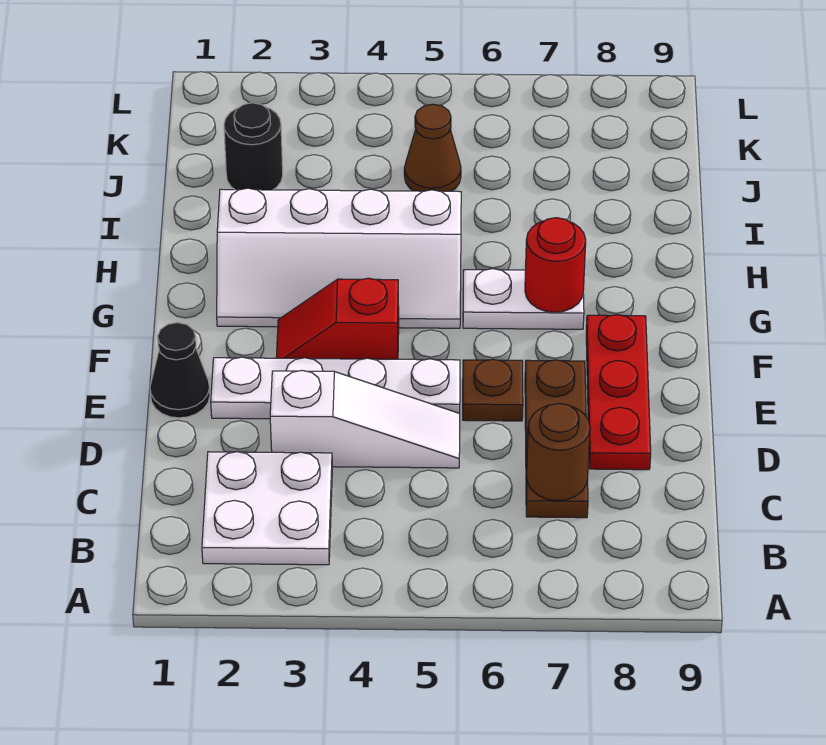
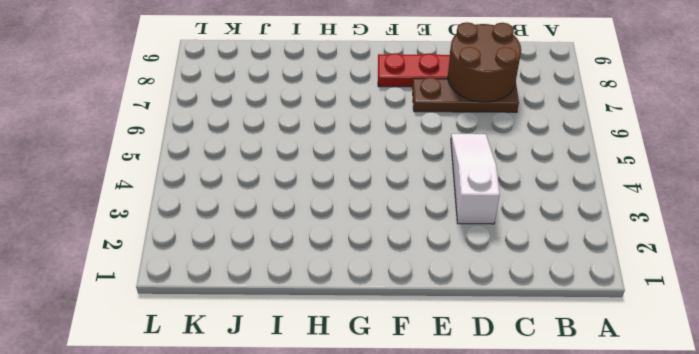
brown 2x2 round brick [448,22,521,102] -> brown 1x1 round brick [527,403,590,501]
none -> white 2x2 plate [202,452,332,565]
none -> black 1x1 cone [150,323,210,418]
none -> white 1x4 plate [211,357,460,419]

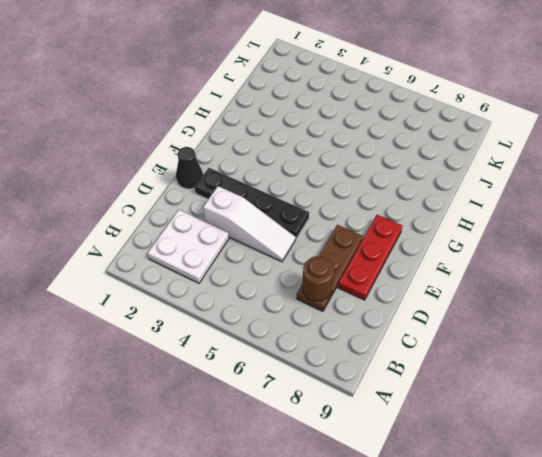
black 1x4 plate [195,168,309,239] -> white 1x4 plate [211,357,460,419]
none -> brown 1x1 plate [463,359,523,421]
none -> red 1x2 slope [276,278,399,359]
none -> white 2x4 slope [217,188,461,328]

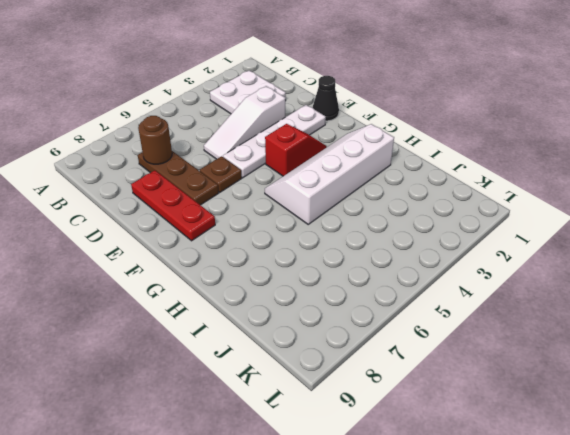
none -> white 1x2 plate [463,269,584,329]
none -> black 1x1 round brick [224,103,283,190]
none -> brown 1x1 cone [404,104,461,191]

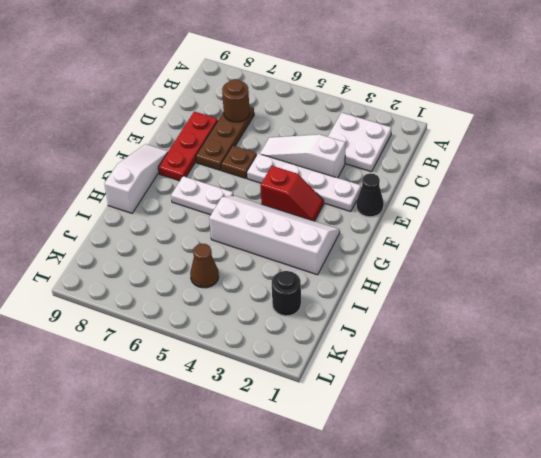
white 1x3 slope [104,144,168,213] -> none
none -> red 1x1 round brick [525,218,586,312]

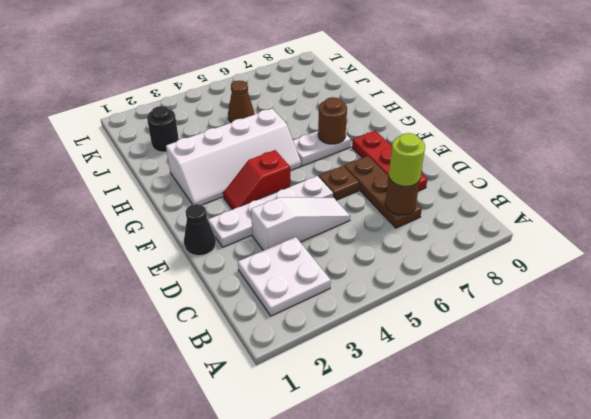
lime 1x1 round brick [389,133,425,186] -> none
brown 1x1 round brick [318,97,347,144] -> red 1x1 round brick [525,218,586,312]

